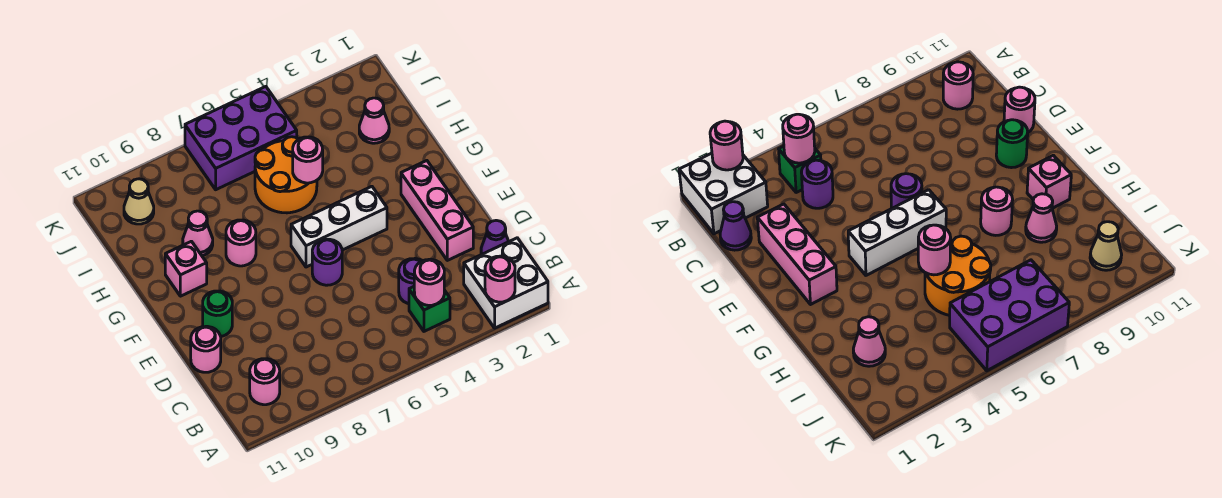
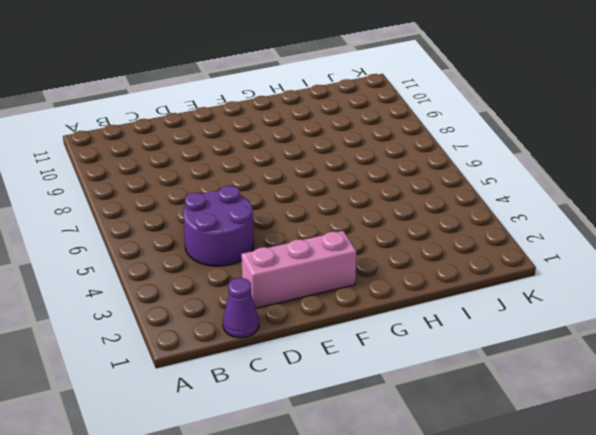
purple 2x2 round brick [183,186,254,266] -> purple 1x1 round brick [399,259,422,304]
none -> white 2x2 brick [464,238,548,328]
none -> green 1x1 brick [409,287,450,331]
none -> pink 1x1 round brick [250,359,280,405]

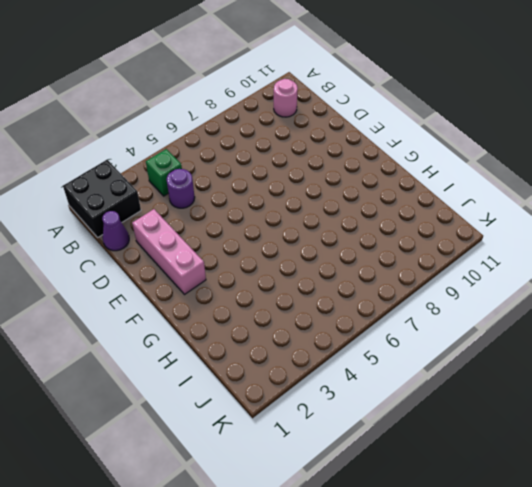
black 2x2 brick [63,160,141,237] -> white 2x2 brick [464,238,548,328]
none -> pink 1x1 round brick [191,326,221,372]
none -> purple 1x1 round brick [312,239,342,285]
none -> green 1x1 round brick [203,291,232,336]

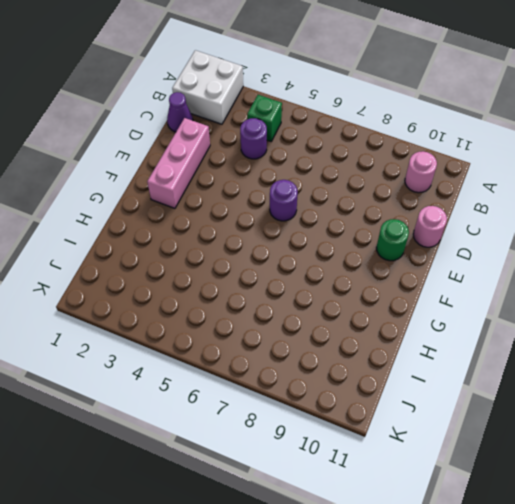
none -> white 1x3 brick [291,186,387,267]
none -> pink 1x1 round brick [226,220,256,266]
none -> pink 1x1 brick [165,241,207,296]

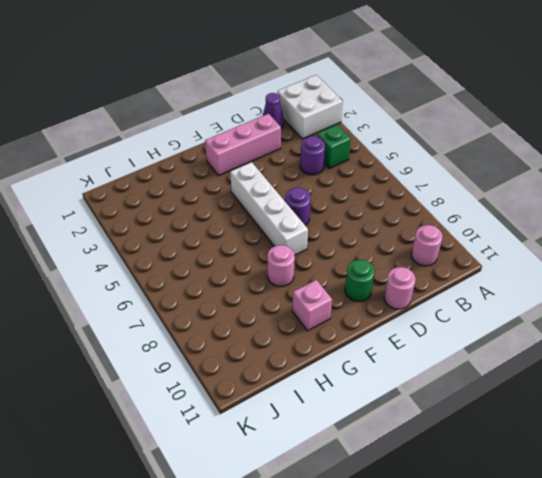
white 1x4 brick [230,162,308,255] -> white 1x3 brick [291,186,387,267]
none -> orange 2x2 round brick [255,137,317,213]
none -> pink 1x1 cone [183,211,213,256]
none -> pink 1x1 cone [359,98,389,143]

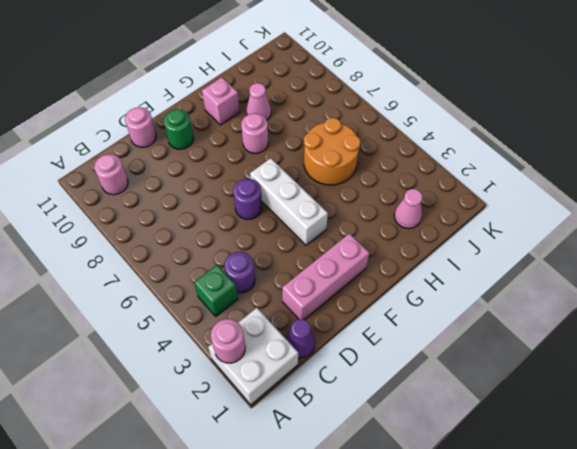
none -> purple 2x3 brick [185,87,297,190]
none -> tan 1x1 cone [124,179,154,224]
none -> pink 1x1 round brick [414,259,444,305]

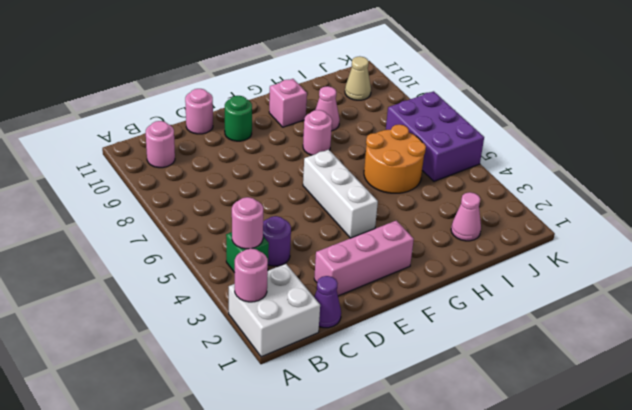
none -> purple 1x1 round brick [312,239,342,285]
none -> pink 1x1 round brick [293,137,323,183]

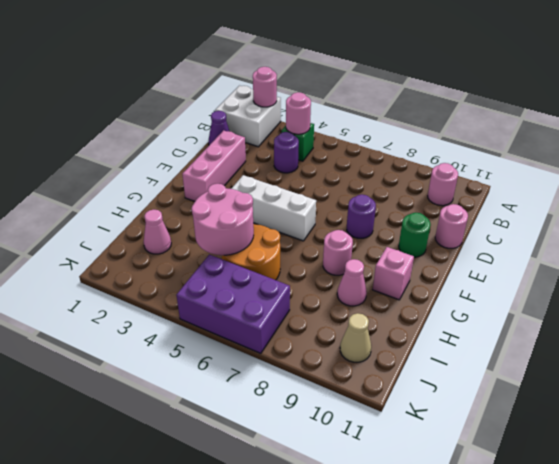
purple 1x1 round brick [347,195,376,238] -> purple 1x1 round brick moved to [312,239,342,285]
pink 2x2 round brick [192,184,254,255] -> pink 1x1 round brick [293,137,323,183]

